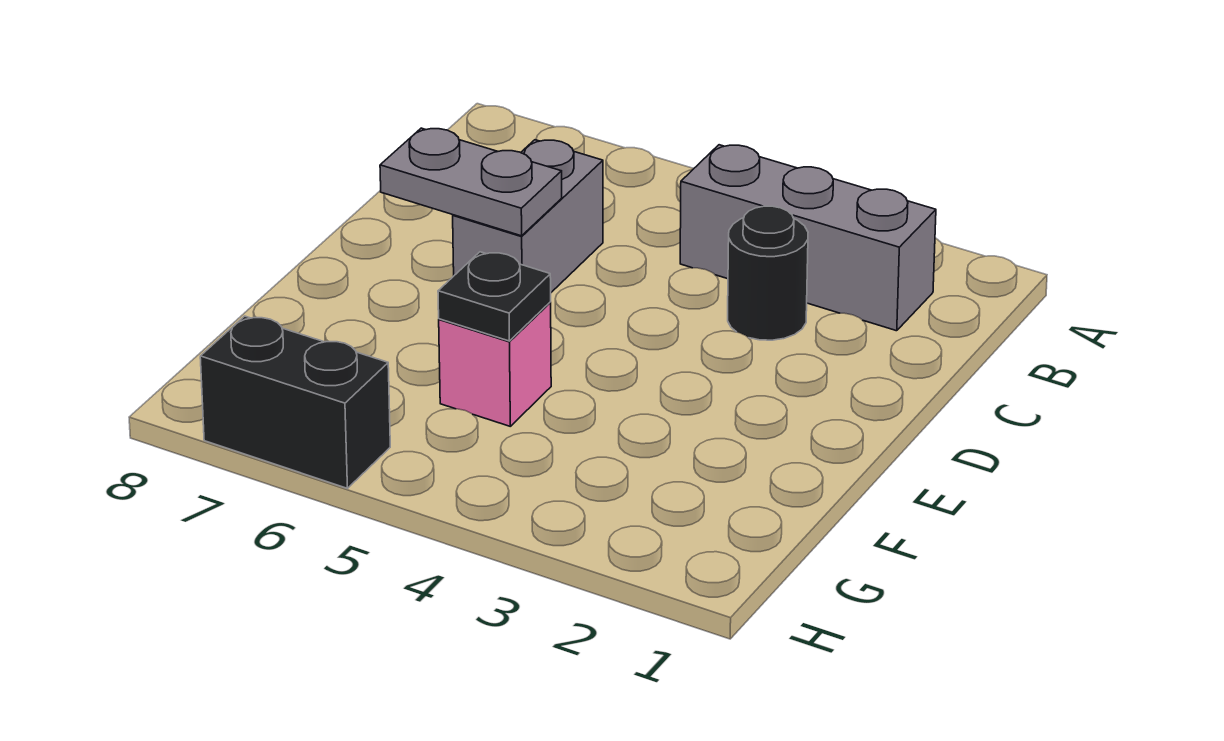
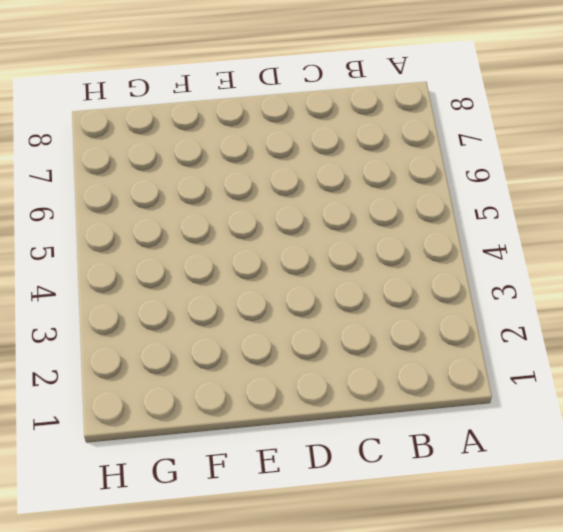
none -> grey 1x3 brick [680,145,936,331]
none -> black 1x1 round brick [728,206,808,340]

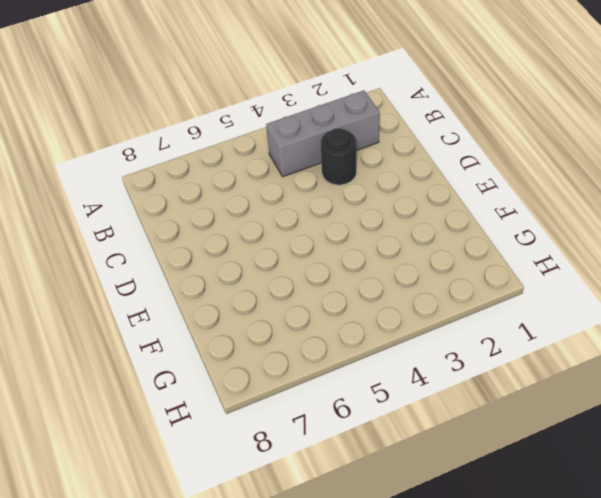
none -> grey 1x2 brick [453,140,603,292]
none -> pink 1x1 brick [439,303,551,426]

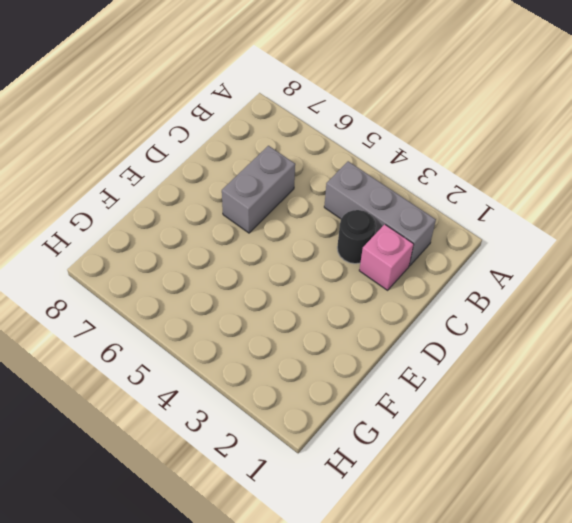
pink 1x1 brick [359,224,414,290] -> pink 1x1 brick moved to [439,303,551,426]
none -> black 1x2 brick [200,316,390,488]
none -> grey 1x2 plate [380,128,562,236]

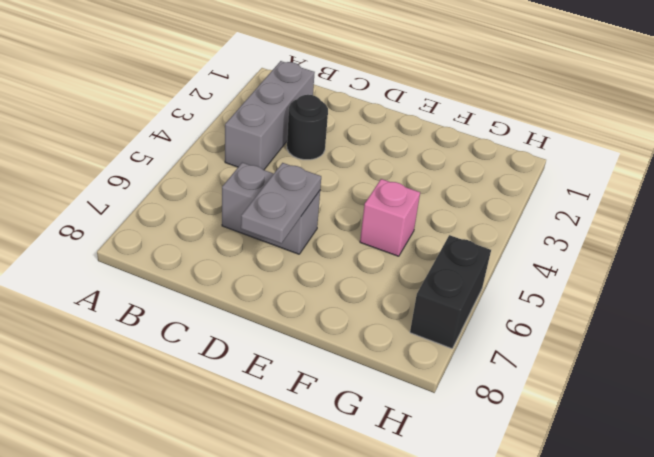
none -> black 1x1 plate [438,252,551,341]

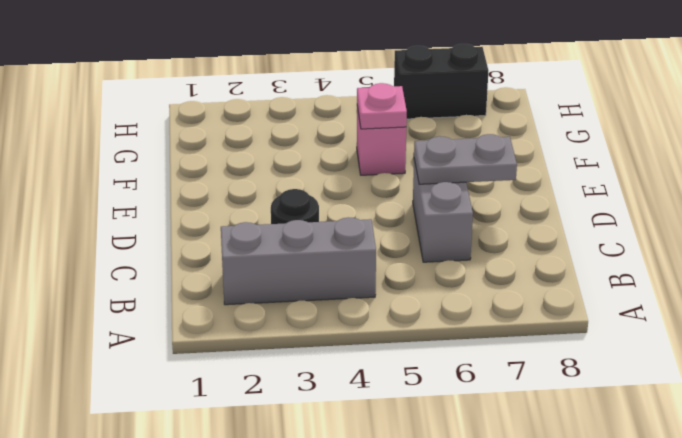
pink 1x1 plate [357,83,407,129] -> black 1x1 plate [438,252,551,341]

